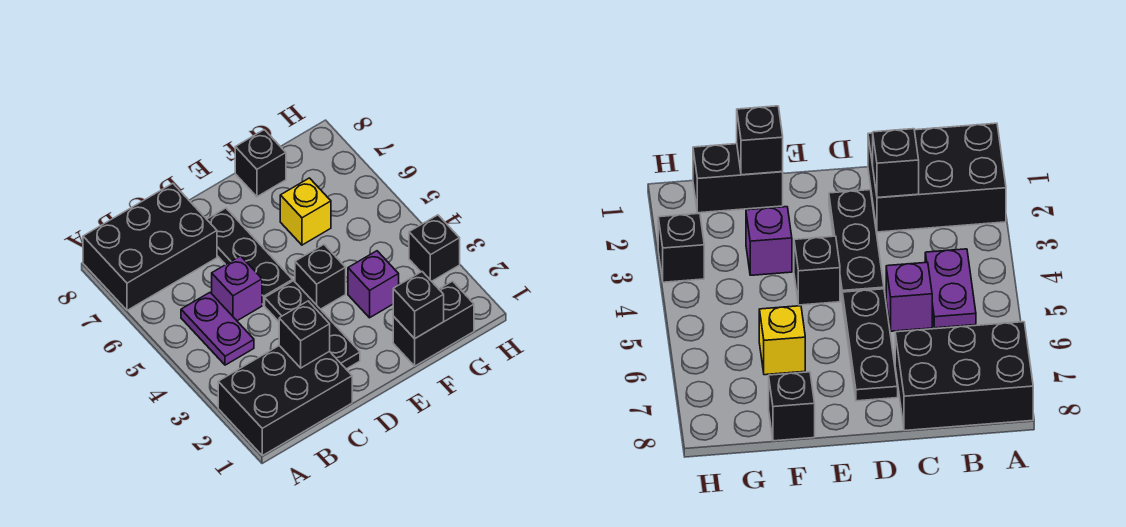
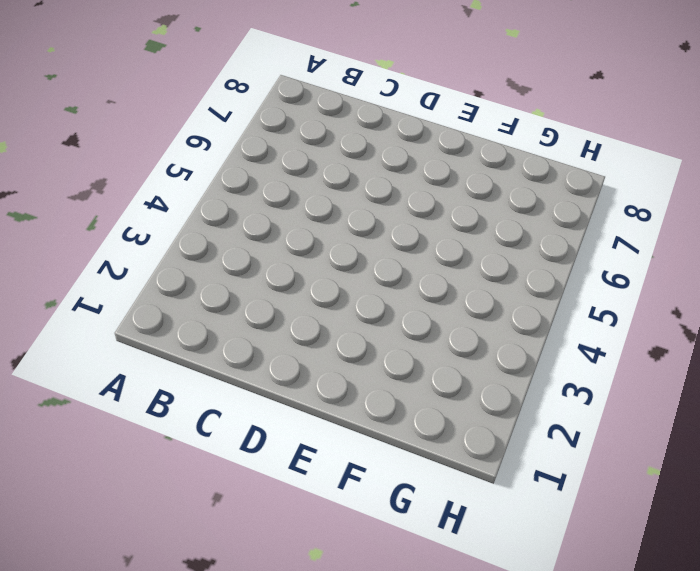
none -> black 2x3 brick [218,346,352,456]
none -> black 2x3 brick [83,183,217,310]
none -> purple 1x2 plate [181,293,254,365]

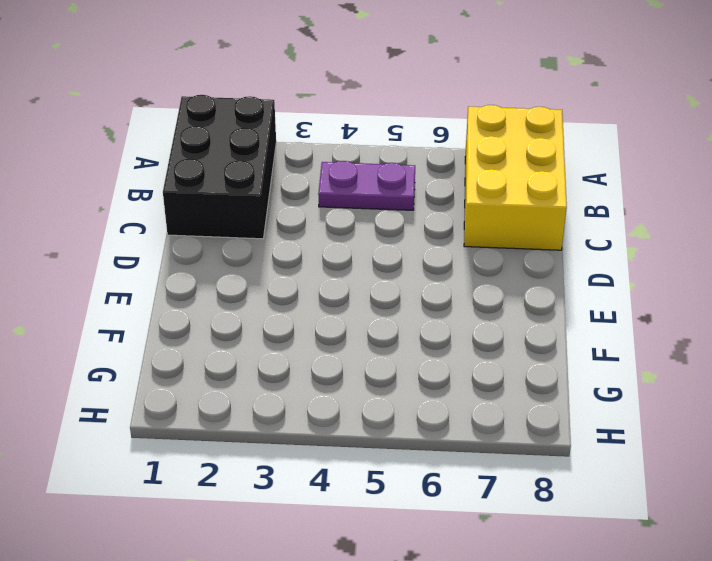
yellow 2x3 brick [464,105,567,250] -> black 2x3 brick [83,183,217,310]
none -> purple 1x1 brick [212,256,262,321]
none -> black 1x3 plate [265,281,360,369]
none -> black 1x3 plate [207,208,293,305]

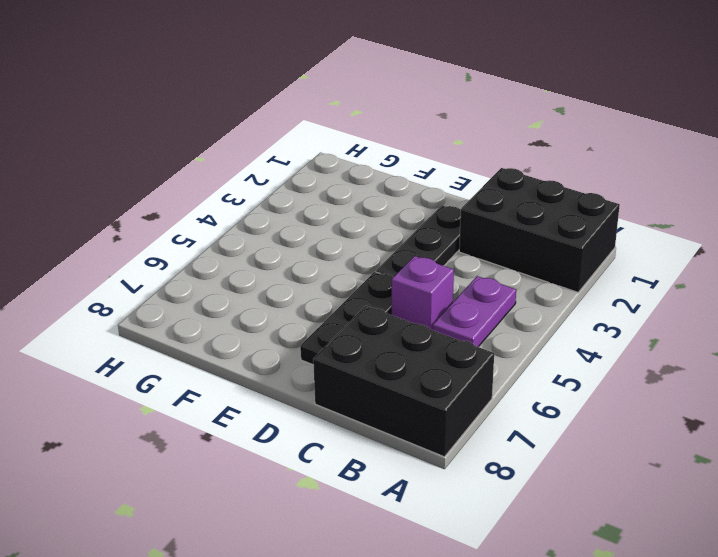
none -> black 1x1 brick [295,245,346,309]
none -> black 1x2 brick [393,281,474,366]
none -> purple 1x1 brick [348,251,399,318]

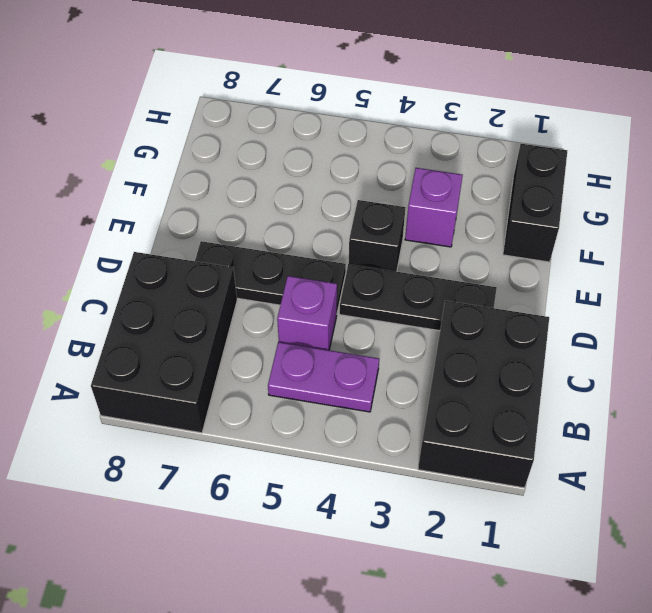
none -> yellow 1x1 brick [280,178,331,245]
none -> black 1x1 brick [235,130,286,197]
none -> black 1x1 brick [409,215,460,281]

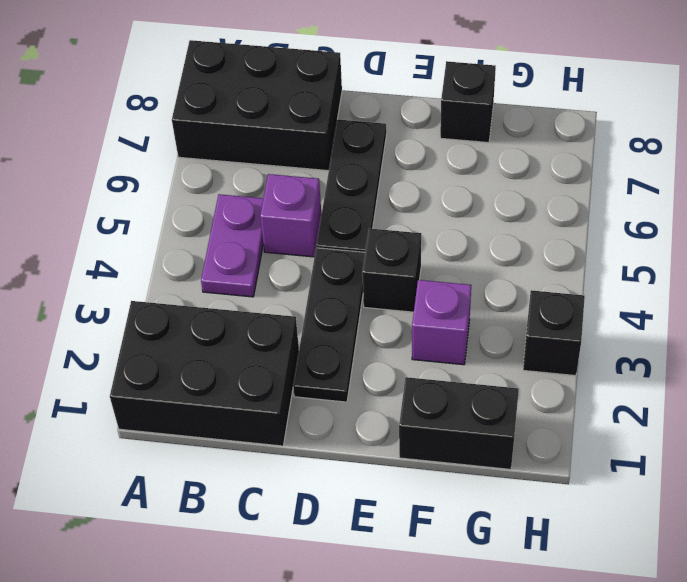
none -> yellow 1x1 brick [280,178,331,245]
none -> black 1x1 brick [279,301,330,368]
none -> black 1x1 brick [393,272,444,339]

